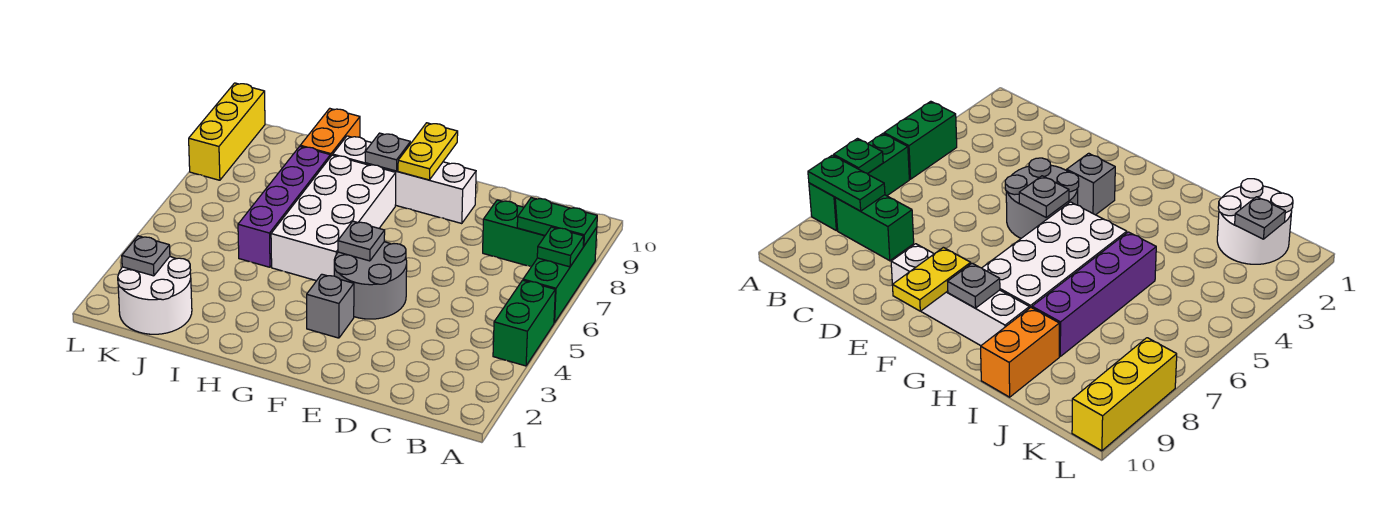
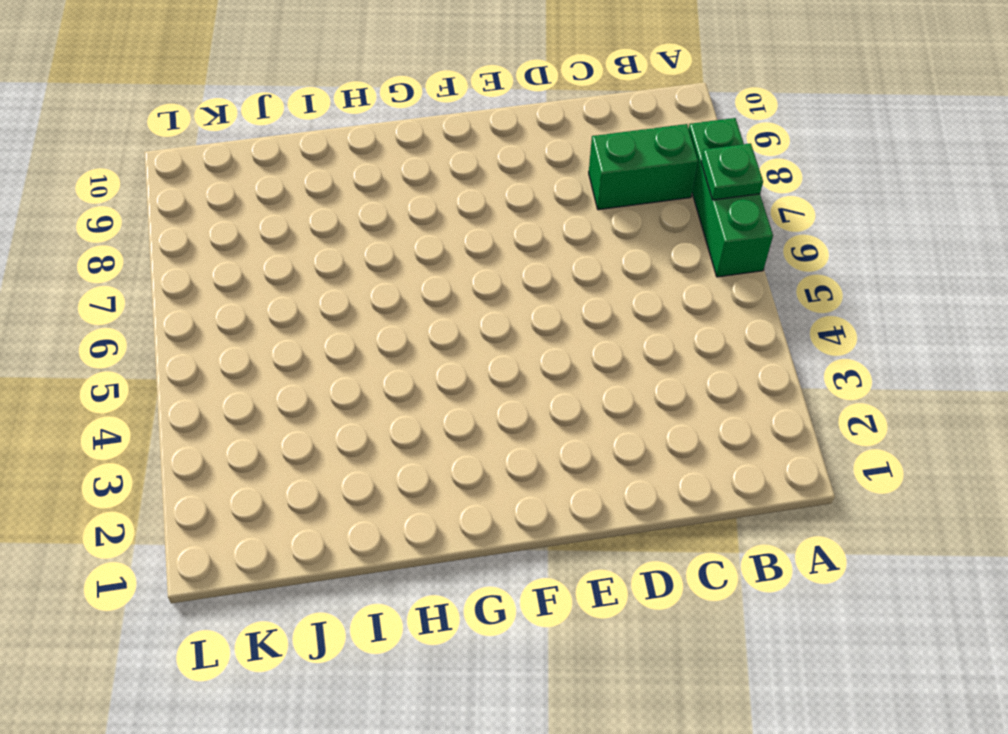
none -> green 1x2 brick [493,280,555,366]
none -> grey 2x2 round brick [334,242,407,319]
none -> white 1x4 brick [333,136,476,224]

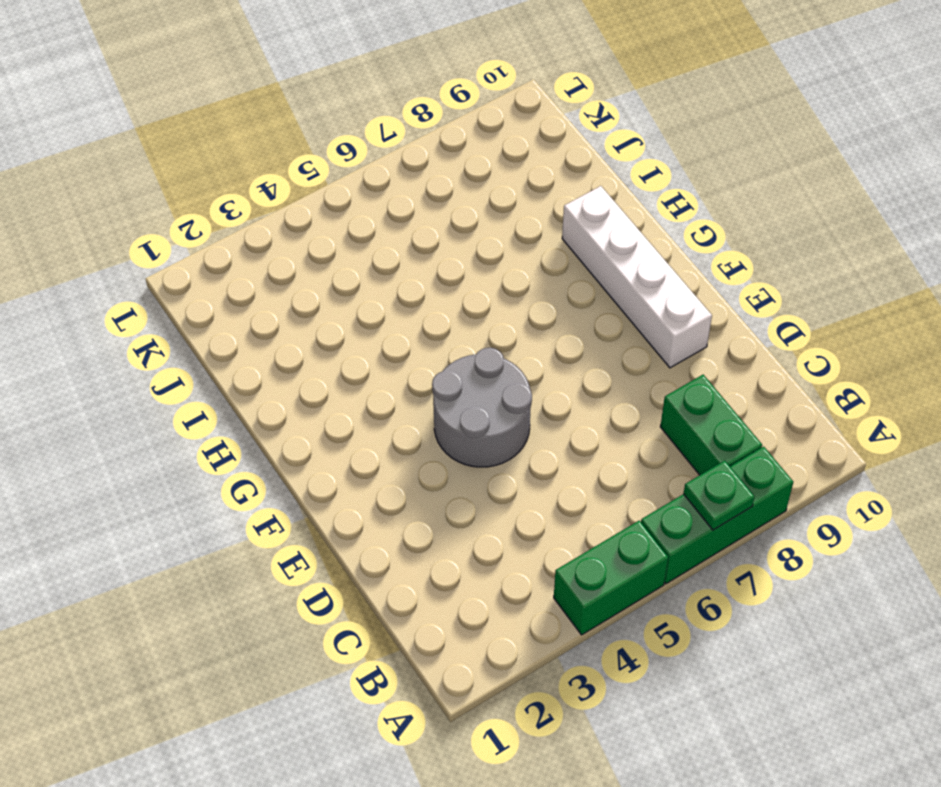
none -> grey 1x1 brick [307,274,354,338]
none -> white 2x4 brick [271,155,396,281]
none -> purple 1x4 brick [238,146,330,267]

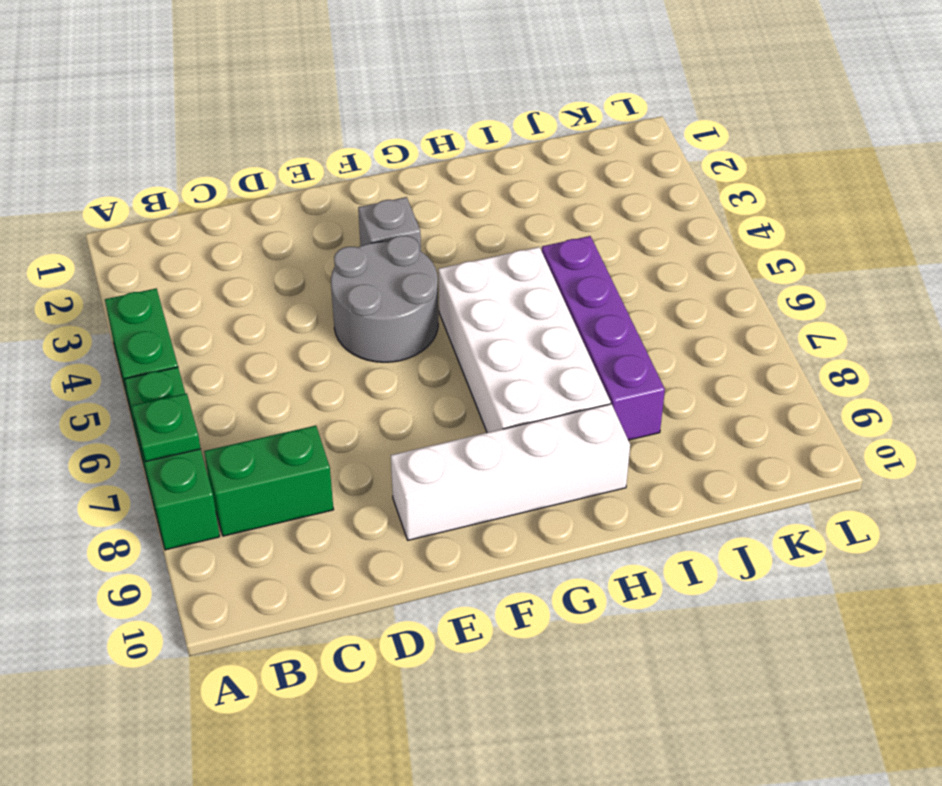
none -> orange 1x2 brick [300,108,360,157]
none -> white 2x2 round brick [118,257,192,334]
none -> yellow 1x3 brick [189,83,265,180]

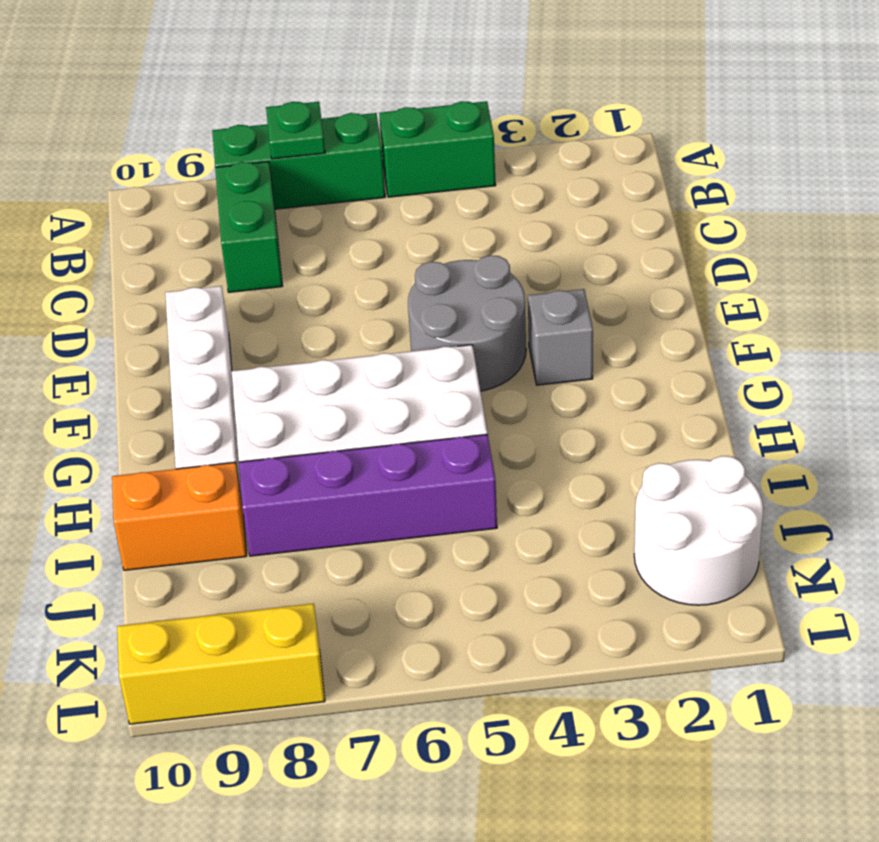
none -> green 1x2 plate [517,198,597,246]
none -> grey 1x1 plate [338,221,385,261]
none -> yellow 1x2 plate [398,123,458,180]

